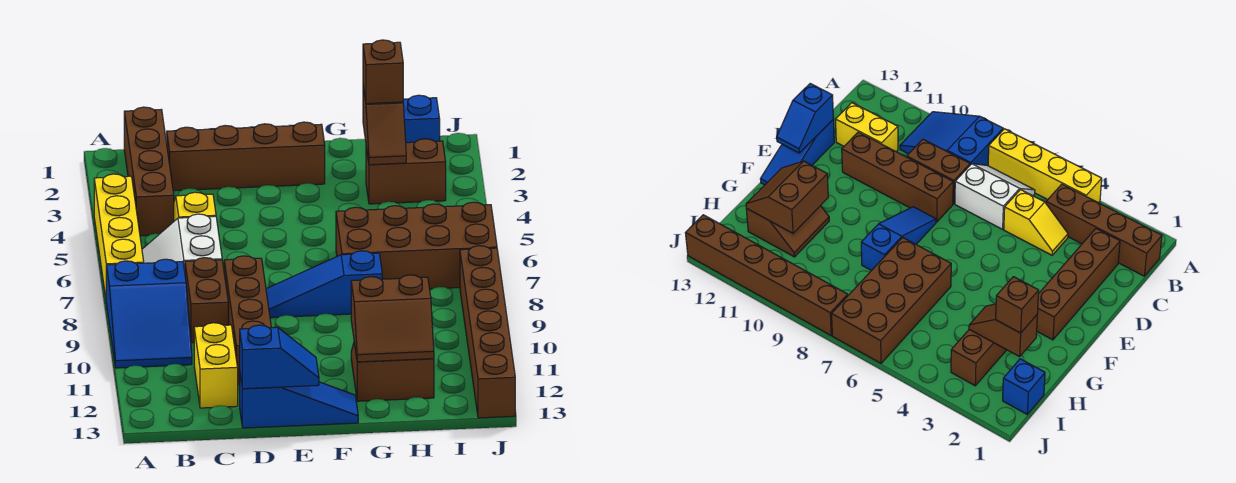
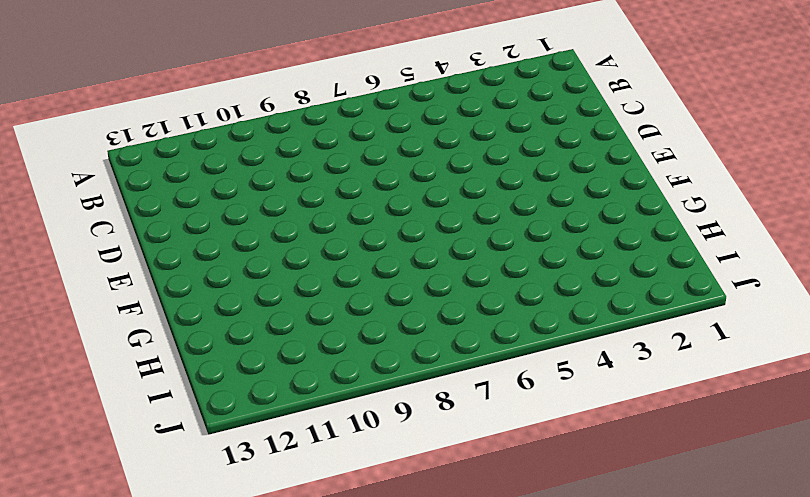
none -> yellow 1x4 brick [94,174,144,297]
none -> blue 2x3 slope [106,259,192,368]
none -> brown 1x4 brick [124,107,174,236]

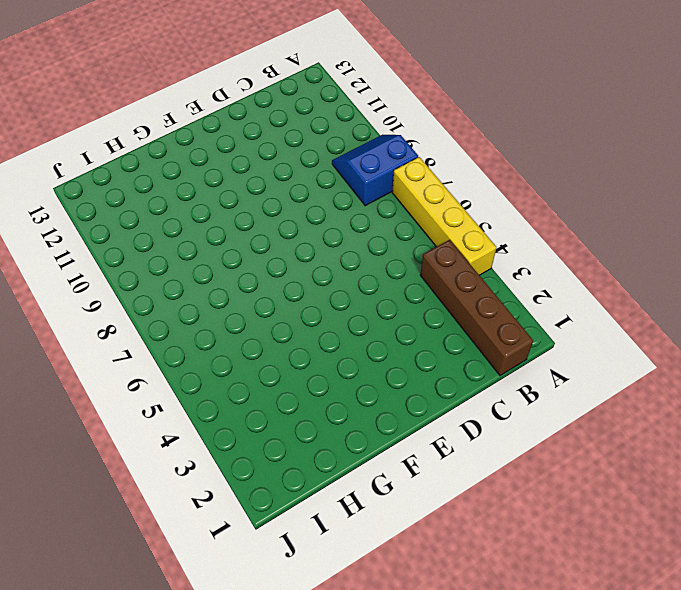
blue 2x2 slope [332,135,418,206] -> blue 2x3 slope [106,259,192,368]
none -> white 2x2 slope [142,214,222,271]
none -> brown 1x4 brick [167,122,325,191]
none -> yellow 1x2 slope [174,192,216,221]

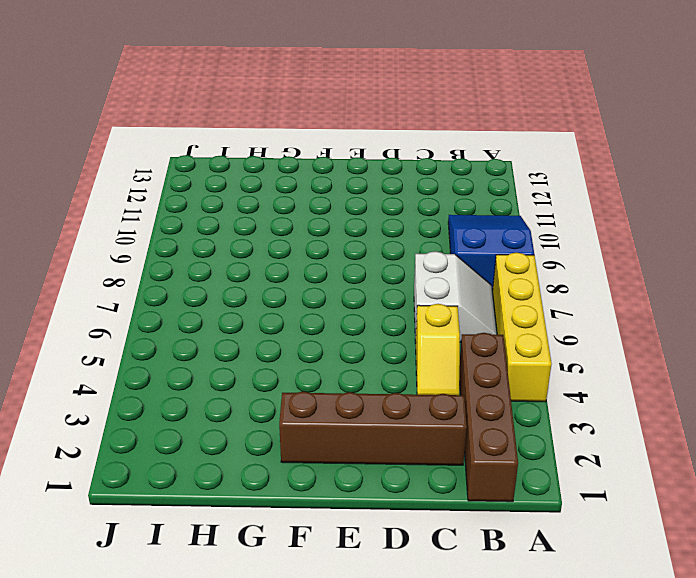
none -> brown 1x2 brick [185,258,228,343]
none -> yellow 1x2 brick [194,323,238,408]
none -> brown 1x4 brick [224,256,271,385]

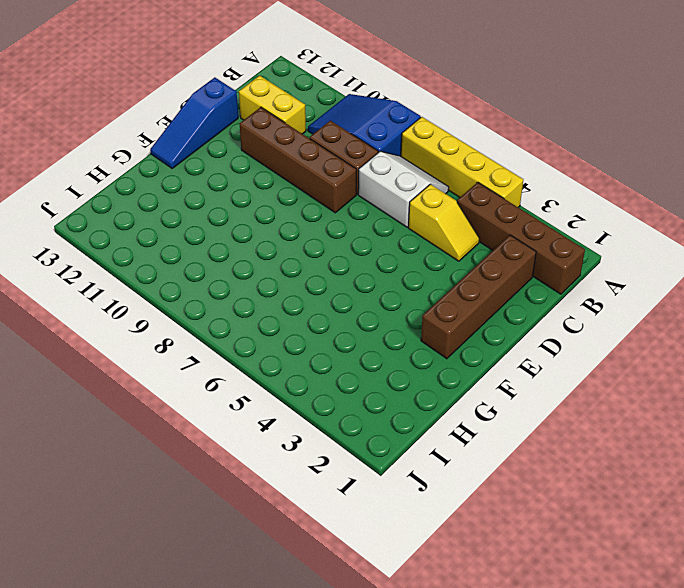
none -> blue 1x3 slope [266,251,382,318]
none -> brown 2x4 brick [336,202,497,289]
none -> brown 2x2 slope [351,343,434,401]

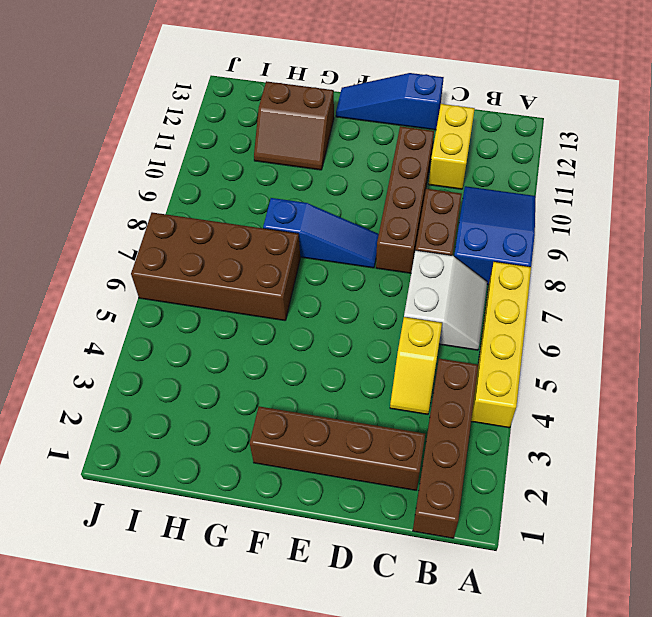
none -> brown 1x2 brick [366,139,446,204]
none -> blue 1x1 brick [403,95,440,143]
none -> brown 1x6 brick [460,246,515,418]

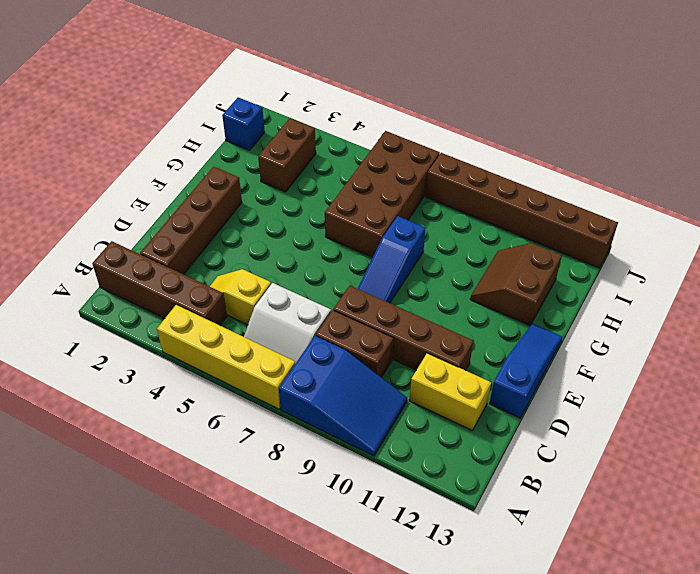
none -> blue 1x2 slope [240,325,319,389]
none -> brown 2x2 slope [351,275,434,362]
none -> brown 1x2 slope [363,87,406,165]

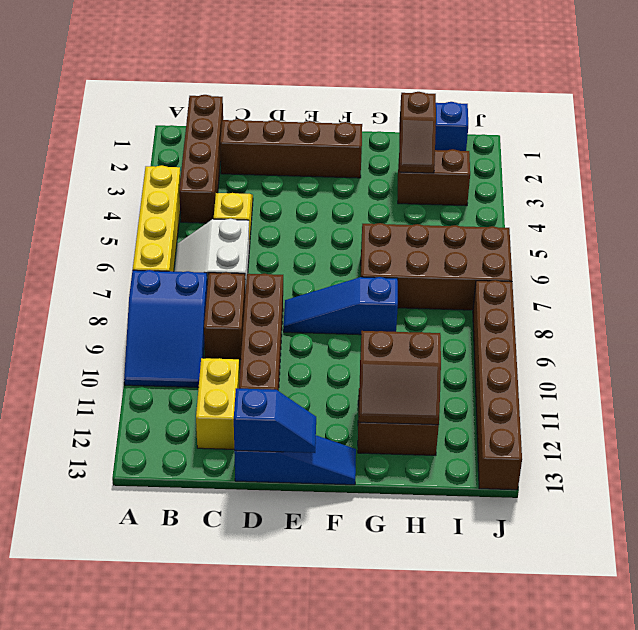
none -> brown 1x1 brick [363,40,403,104]

